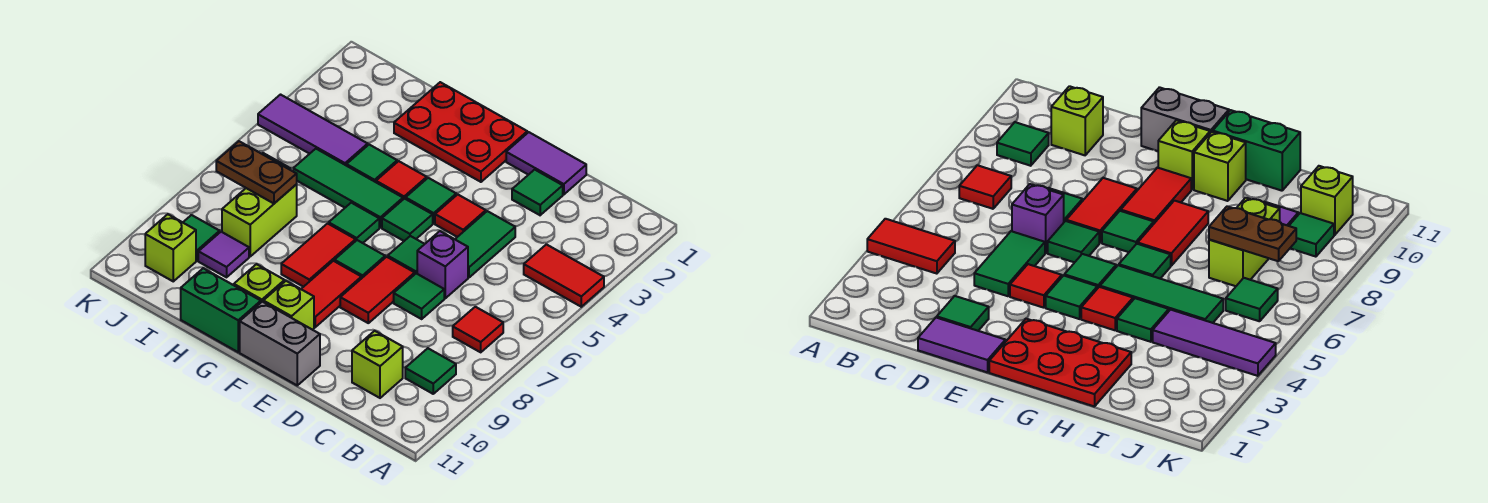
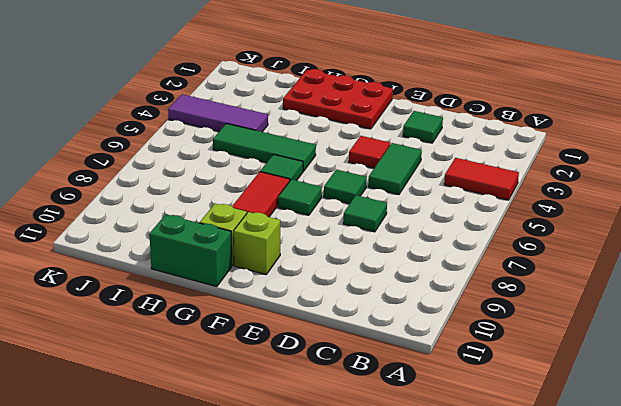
none -> red 1x1 tile [453,307,503,352]
none -> green 1x1 tile [405,348,456,394]
none -> lime 1x1 brick [352,331,403,398]
none -> purple 1x2 tile [506,132,586,195]

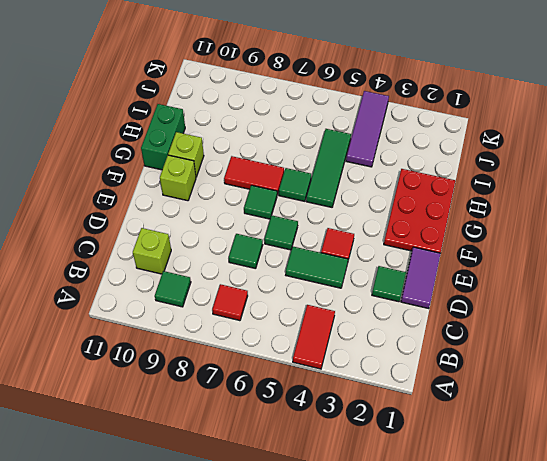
none -> purple 1x1 brick [417,231,468,298]
none -> red 1x2 tile [340,257,415,323]
none -> grey 1x2 brick [240,302,320,385]
none -> green 1x1 tile [406,178,456,223]

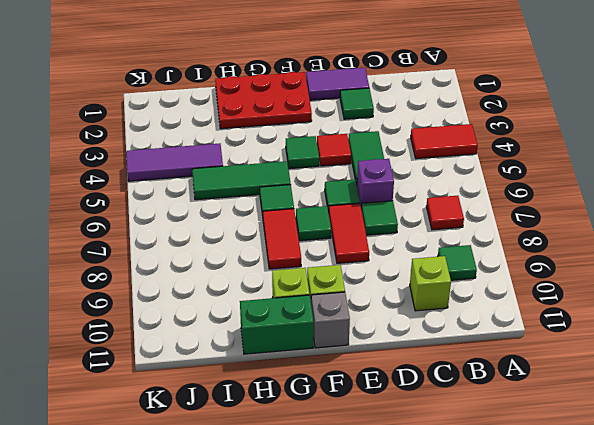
grey 1x1 brick [311,292,350,348] -> grey 1x2 brick [240,302,320,385]
none -> green 1x1 tile [382,199,433,241]
none -> red 1x2 tile [302,261,361,327]
none -> red 1x1 tile [376,161,427,199]
none -> green 1x1 tile [346,145,397,182]

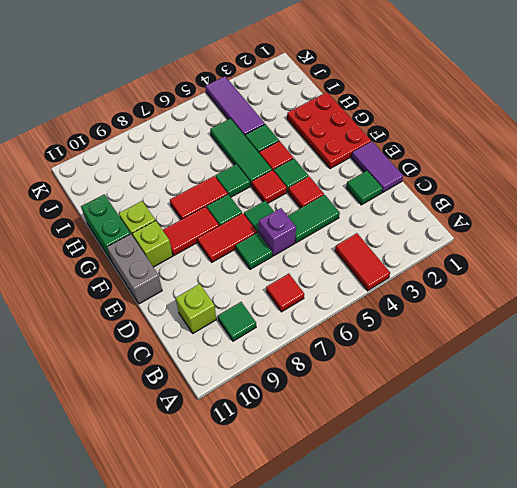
red 1x1 tile [252,170,287,203] -> green 1x1 tile [382,199,433,241]
none -> lime 1x2 brick [222,184,297,256]
none -> purple 1x1 tile [198,232,249,277]
none -> green 1x1 tile [1226,278,1278,321]
none -> green 1x1 tile [183,215,220,261]

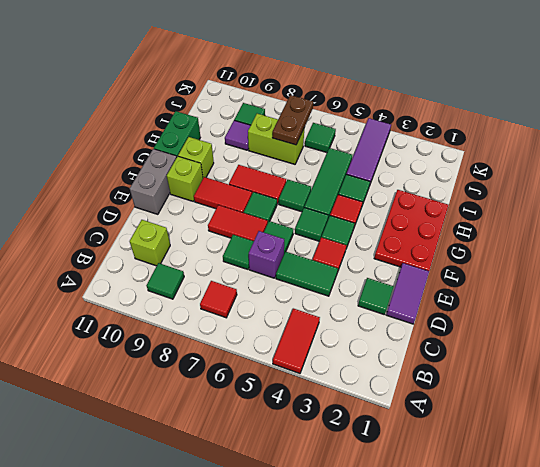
none -> lime 1x1 brick [145,214,196,281]

